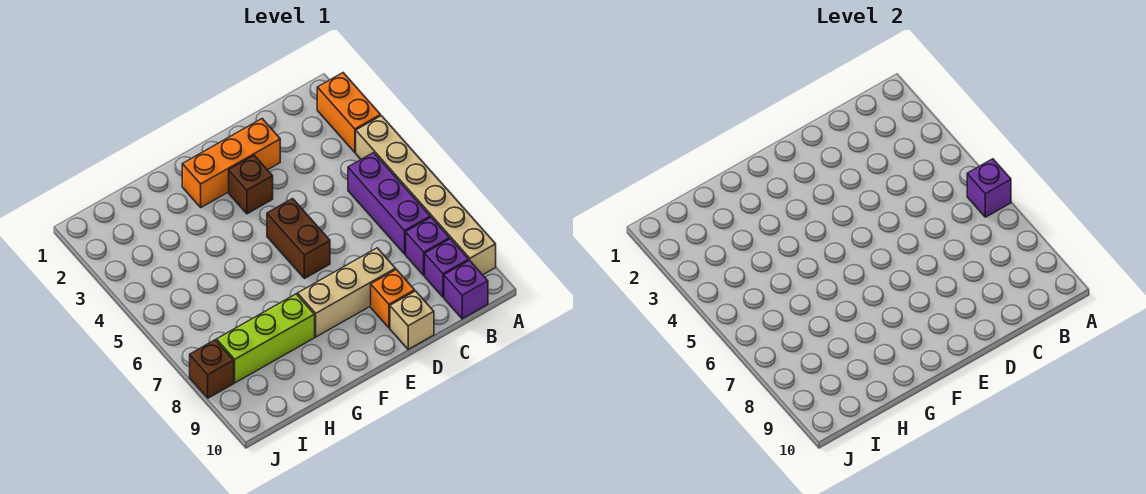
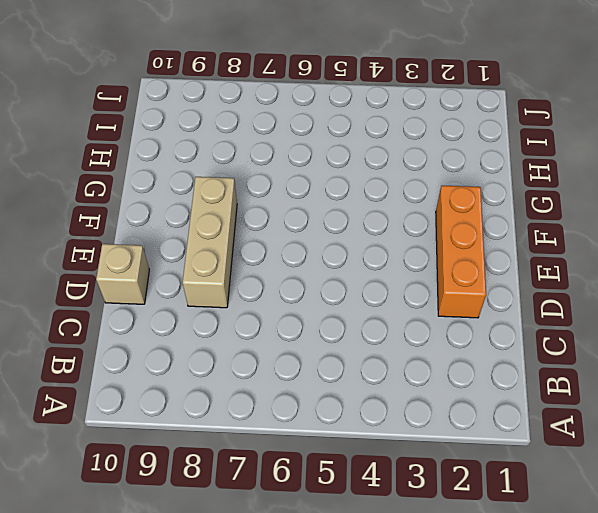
none -> orange 1x2 brick [317,73,381,152]
none -> tan 1x6 brick [356,116,496,275]
none -> purple 1x3 brick [348,153,430,254]

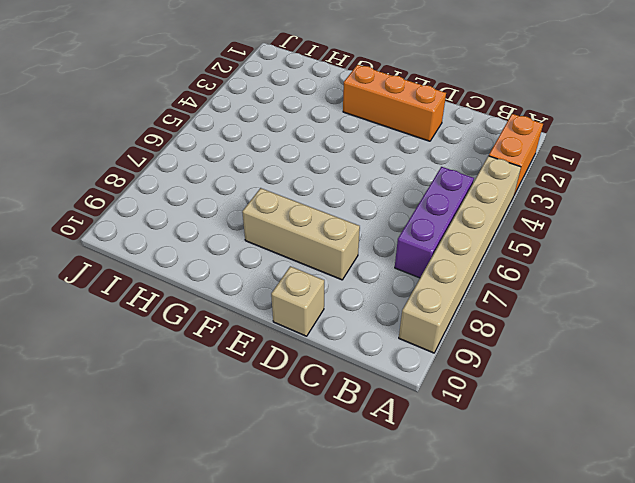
none -> purple 1x1 brick [406,217,450,276]
none -> purple 1x1 brick [425,239,469,297]
none -> purple 1x1 brick [444,260,488,319]

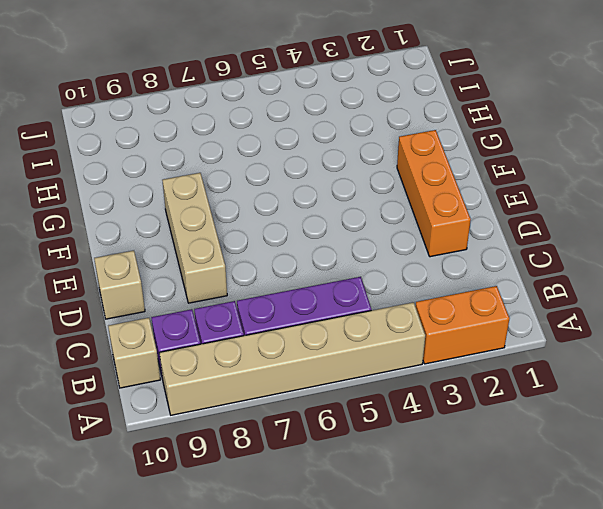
tan 1x1 brick [108,318,160,388] -> purple 1x1 brick [444,260,488,319]
none -> orange 1x1 brick [371,269,415,328]
none -> brown 1x1 brick [229,155,273,214]
none -> brown 1x2 brick [267,199,330,279]

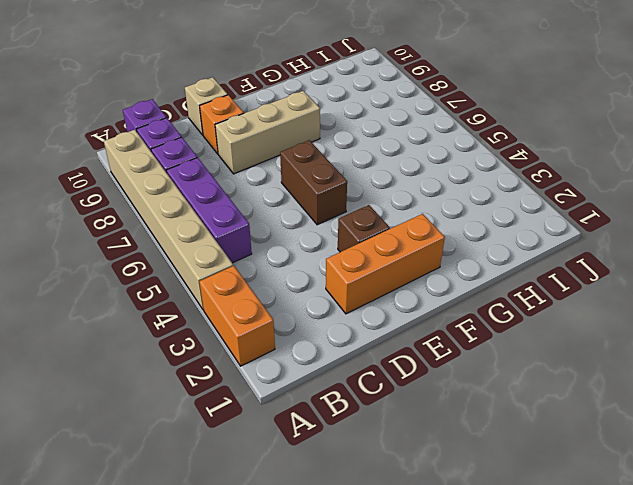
none -> lime 1x3 brick [217,294,315,383]
none -> brown 1x1 brick [190,340,234,398]
none -> purple 1x1 brick [967,159,1011,217]

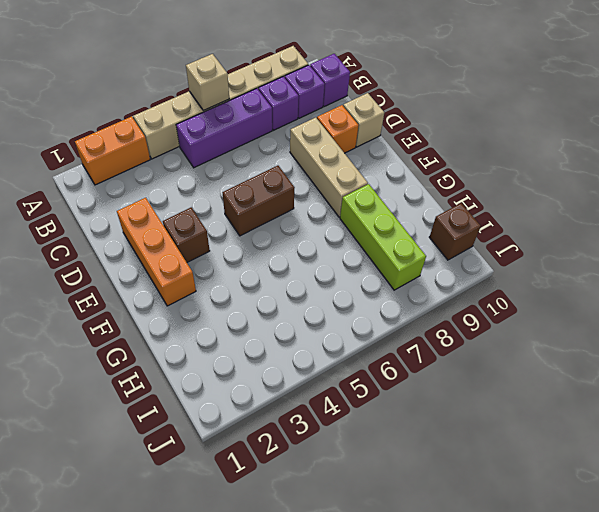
tan 1x1 brick [186,54,229,111] -> purple 1x1 brick [967,159,1011,217]
brown 1x1 brick [429,203,481,260] -> brown 1x1 brick moved to [190,340,234,398]

